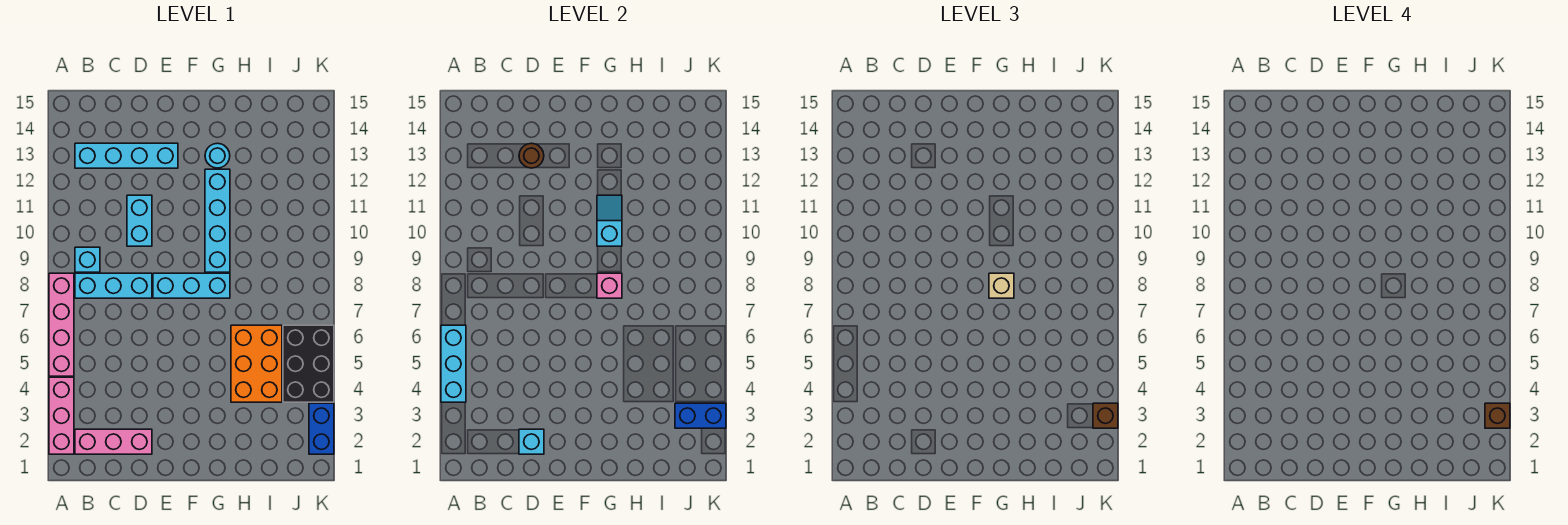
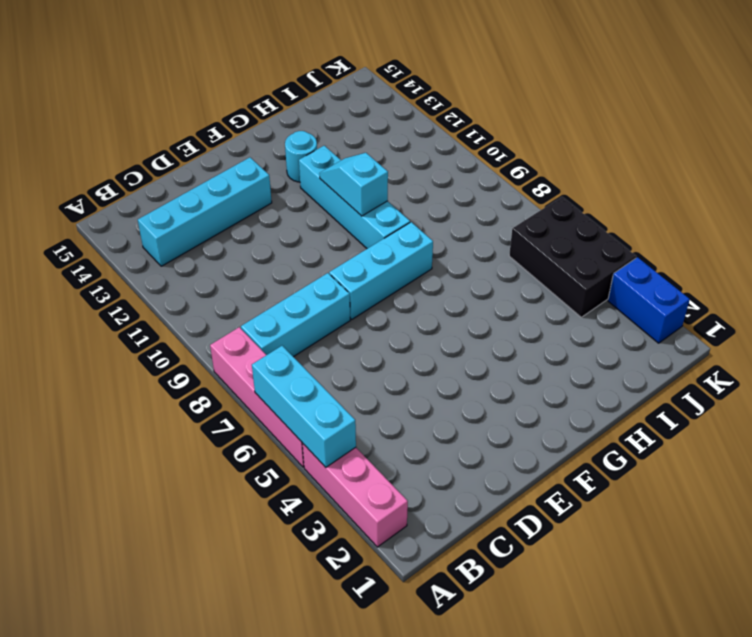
none -> pink 1x3 brick [75,429,152,454]
none -> cyan 1x1 brick [75,247,100,272]
none -> cyan 1x2 brick [127,195,152,246]

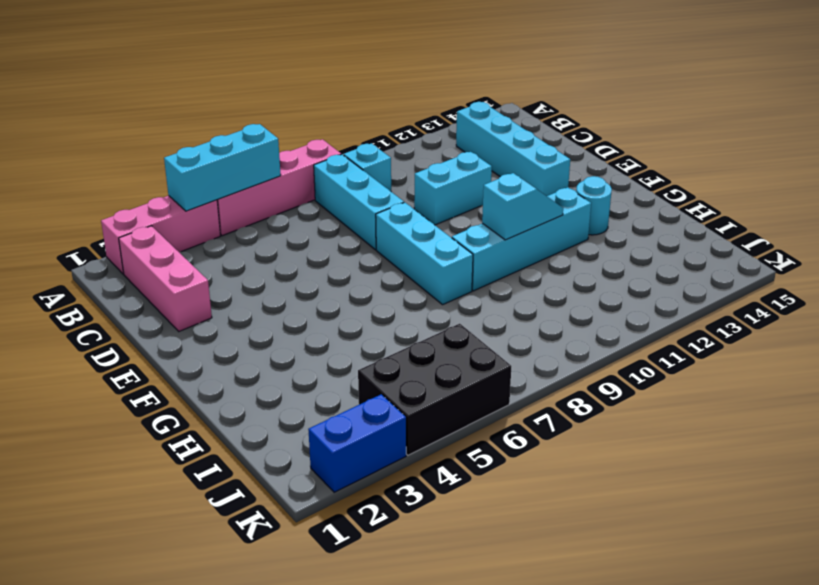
none -> orange 2x3 brick [231,325,282,402]
none -> cyan 1x1 brick [519,429,544,454]
none -> brown 1x1 round brick [519,143,544,168]

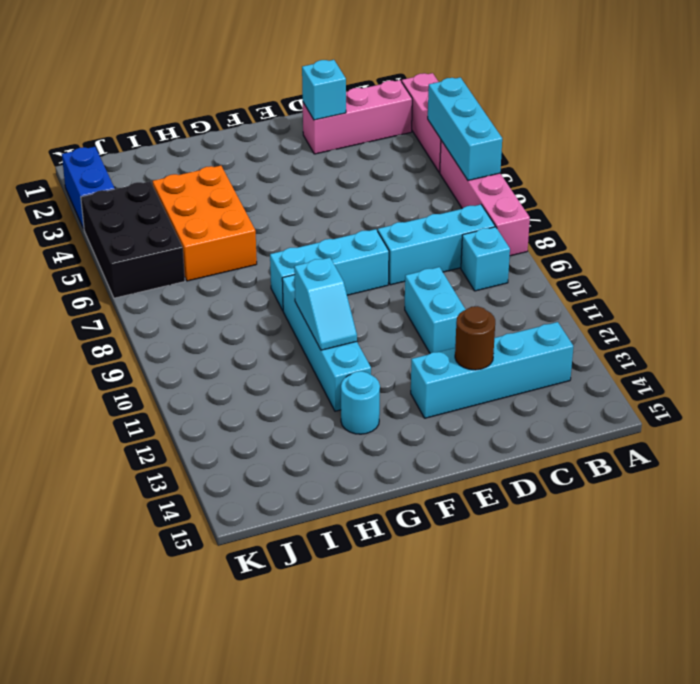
none -> pink 1x1 brick [597,273,622,298]
none -> blue 1x2 brick [675,403,726,428]
none -> tan 1x1 brick [989,273,1014,298]

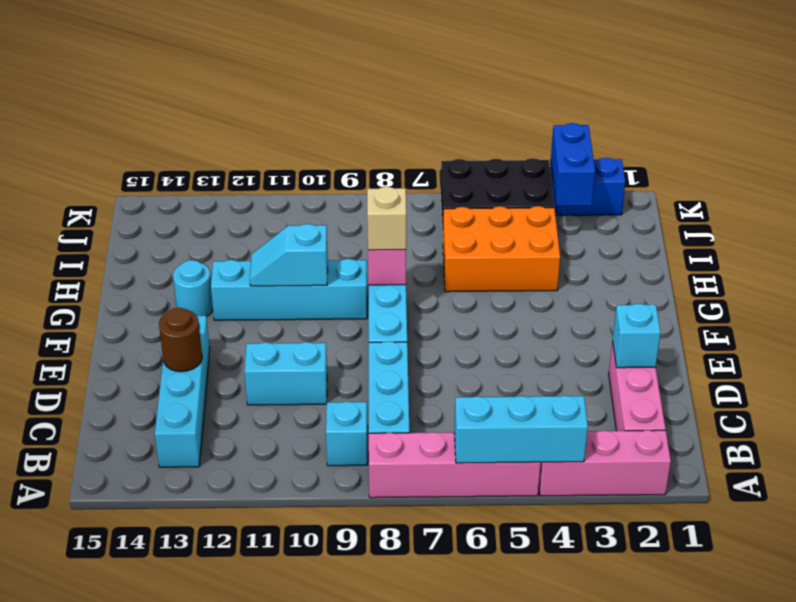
none -> brown 1x1 brick [1093,403,1118,428]
none -> brown 1x1 brick [1485,403,1510,428]

